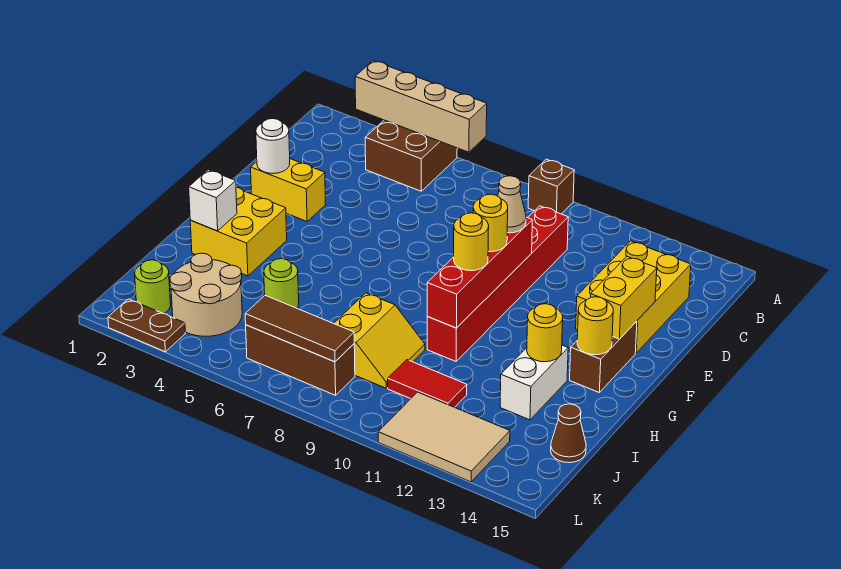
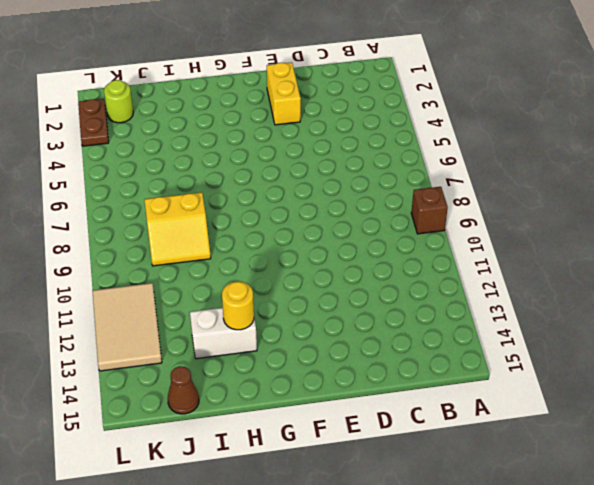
none -> brown 2x2 brick [365,120,457,191]
none -> red 1x6 brick [427,206,568,361]
none -> yellow 2x3 brick [576,241,691,353]

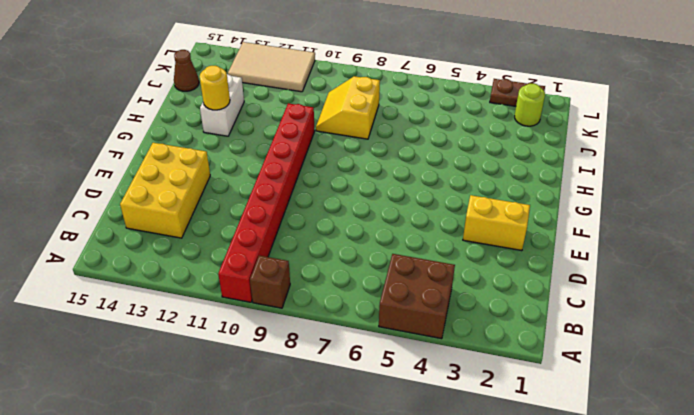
red 1x8 brick [218,103,315,302] -> red 1x6 brick [427,206,568,361]
none -> brown 1x2 brick [570,321,637,392]
none -> yellow 2x2 brick [190,187,287,276]
none -> lime 1x1 round brick [264,259,299,308]

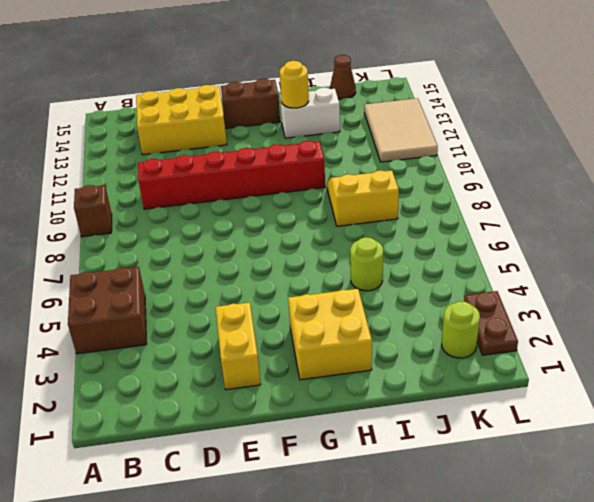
none -> tan 2x2 round brick [170,253,242,336]
none -> red 1x2 tile [388,360,467,407]
none -> brown 1x3 brick [246,325,355,395]

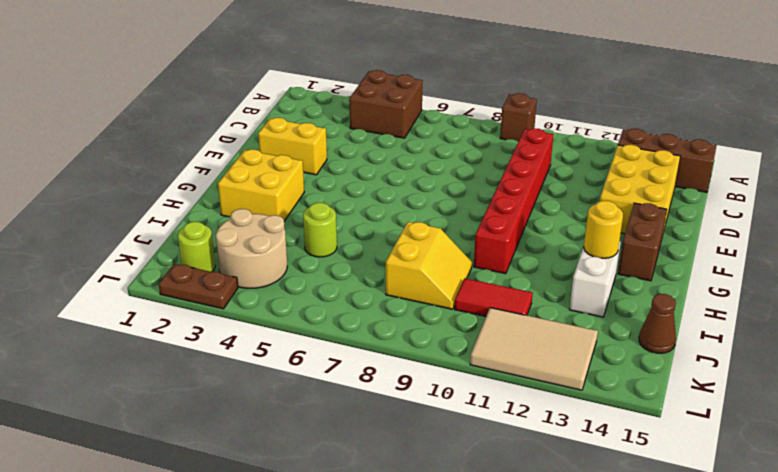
brown 1x3 brick [618,129,717,192] -> brown 1x3 brick moved to [246,325,355,395]
none -> tan 1x4 brick [355,61,487,152]
none -> white 1x1 round brick [256,119,290,174]
none -> red 1x4 brick [427,217,532,328]

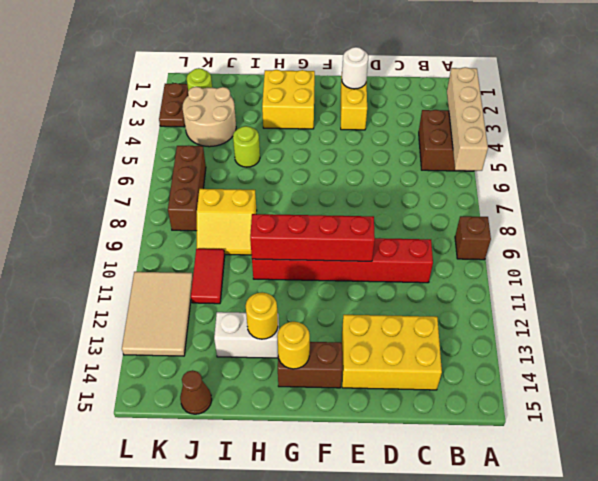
none -> yellow 1x2 brick [591,256,657,339]
none -> white 1x1 brick [189,170,237,231]
none -> brown 1x3 tile [245,295,354,362]

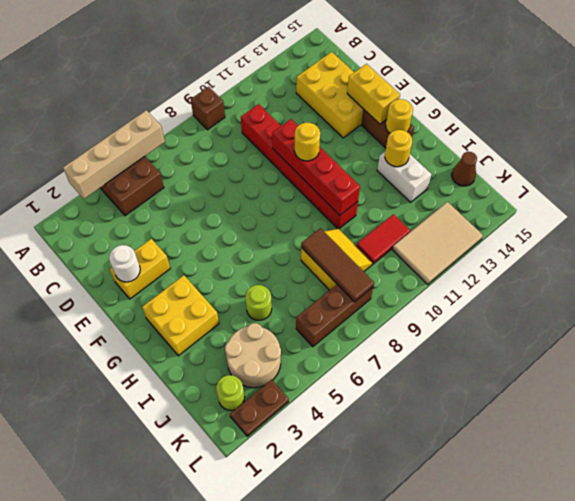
brown 1x3 tile [301,228,374,302] -> brown 1x3 tile turned to [245,295,354,362]
none -> white 1x1 brick [189,170,237,231]
none -> tan 1x1 cone [498,176,526,233]
none -> yellow 1x1 round brick [454,213,489,271]

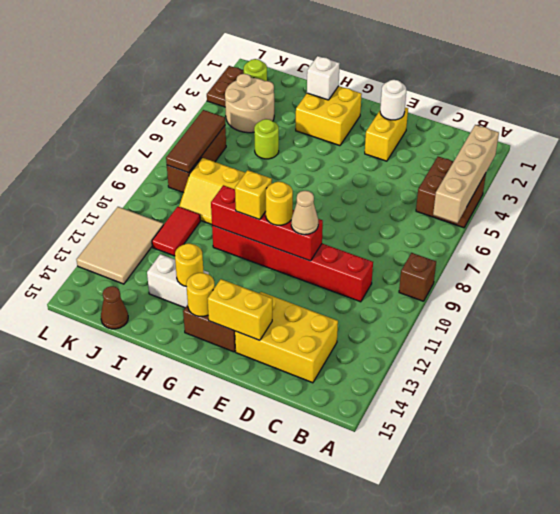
yellow 1x1 brick [235,170,272,220] -> yellow 1x1 round brick [454,213,489,271]

